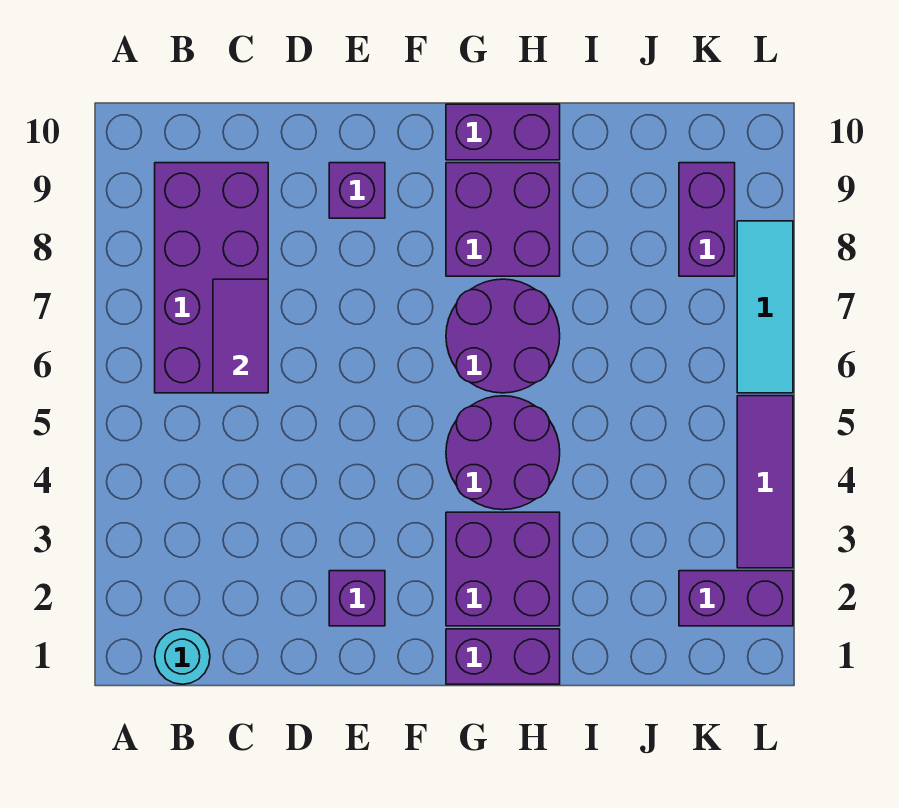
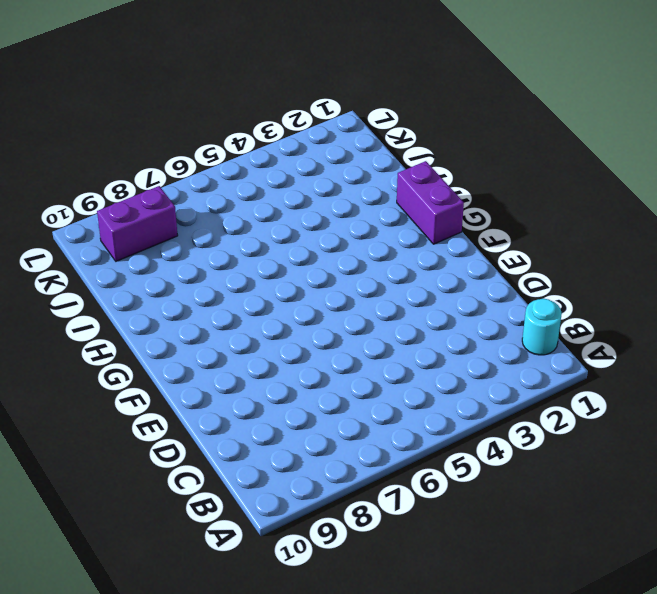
none -> purple 2x4 brick [155,163,268,393]
none -> purple 1x1 brick [329,571,385,626]
none -> purple 1x1 brick [329,163,385,218]

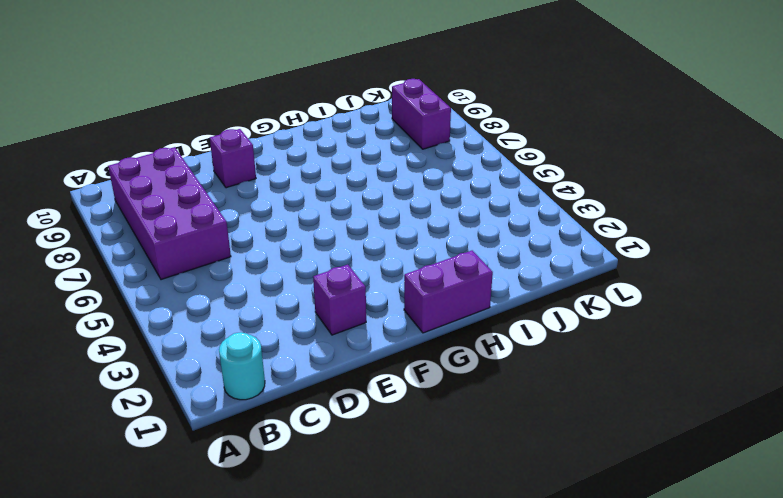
none -> purple 2x2 brick [446,512,560,626]
none -> purple 2x2 round brick [446,396,560,510]
none -> purple 2x2 round brick [446,279,560,393]

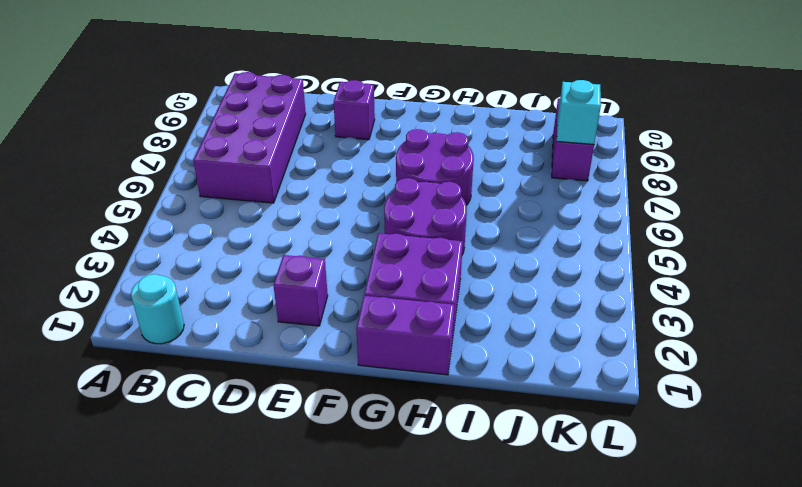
cyan 1x1 brick [557,80,601,145] -> none
none -> purple 2x2 brick [446,163,560,276]
none -> purple 1x2 brick [446,104,560,160]
none -> purple 1x2 brick [679,571,793,626]

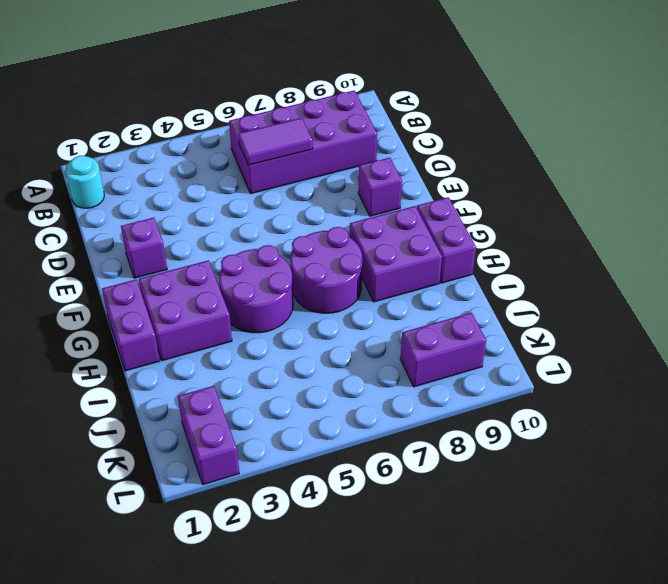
none -> purple 1x3 tile [737,396,793,568]
none -> cyan 1x3 tile [737,221,793,393]

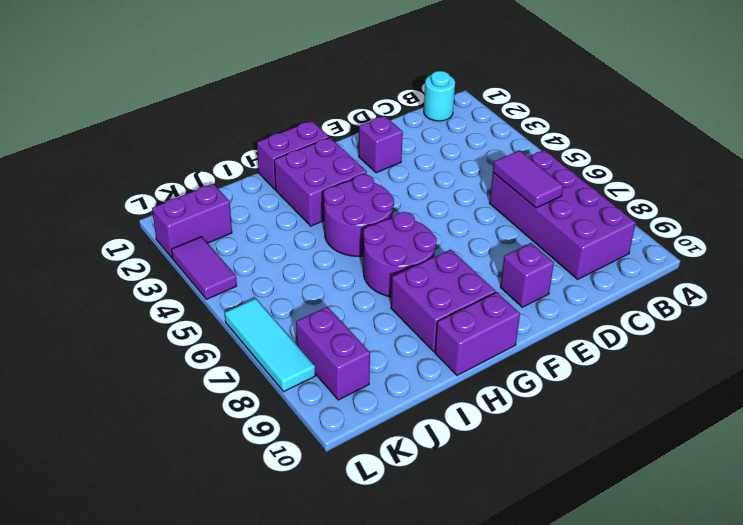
purple 1x2 tile [171,237,237,299] -> purple 1x3 tile [737,396,793,568]

